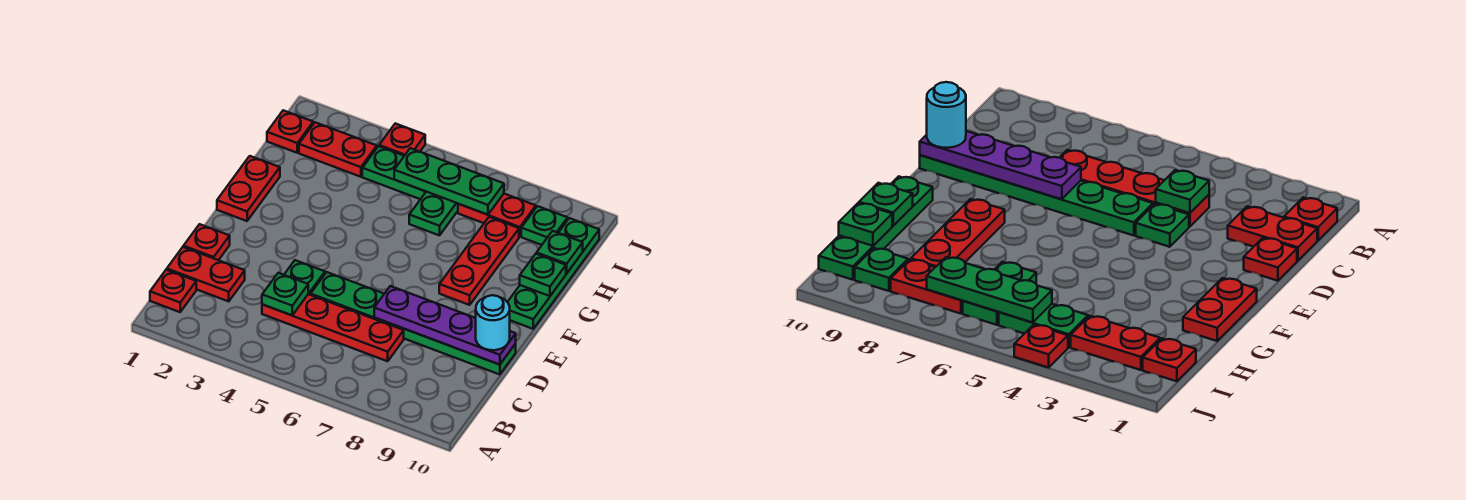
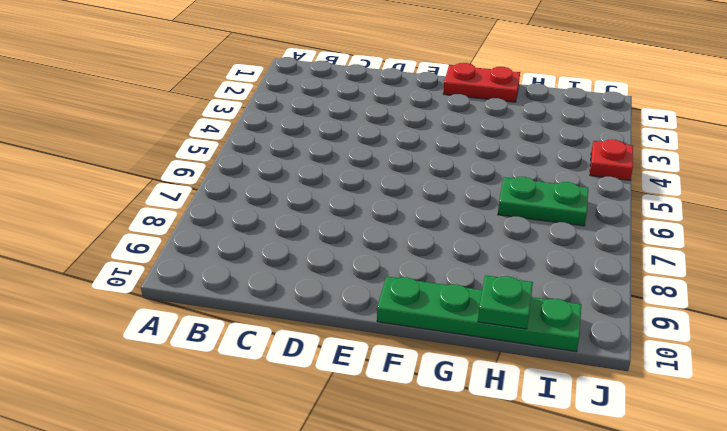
none -> red 1x1 plate [150,270,196,312]
none -> red 1x2 plate [167,247,245,301]
none -> red 1x4 plate [262,294,404,361]

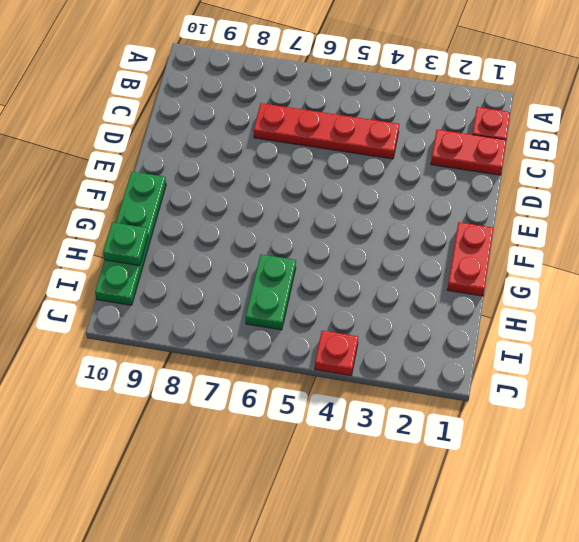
none -> red 1x1 plate [183,224,230,260]
none -> green 1x1 plate [284,260,325,295]
none -> green 1x6 plate [311,272,516,375]

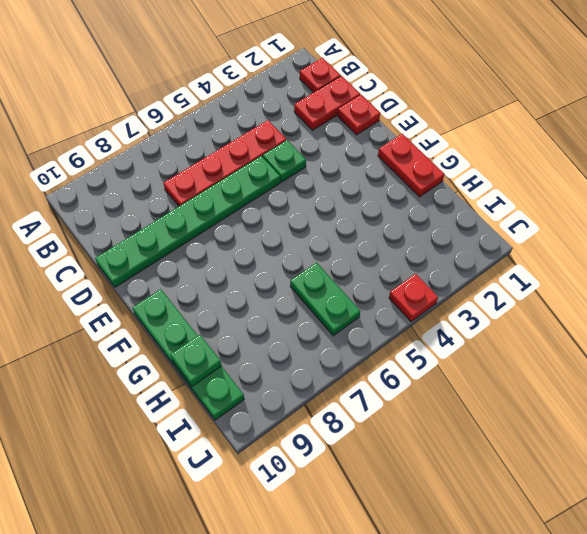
none -> red 1x3 plate [439,217,519,305]
none -> red 1x1 plate [267,110,313,153]
none -> red 1x2 plate [299,122,377,177]

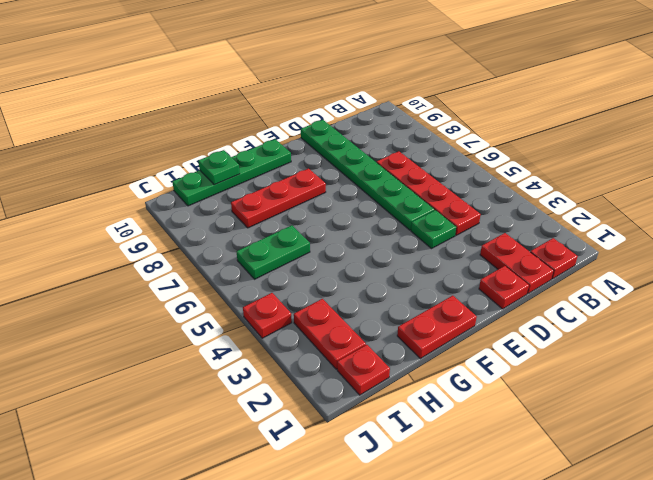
none -> green 1x2 plate [362,146,426,199]
none -> red 1x2 plate [458,194,536,237]
none -> green 1x1 plate [521,206,568,245]

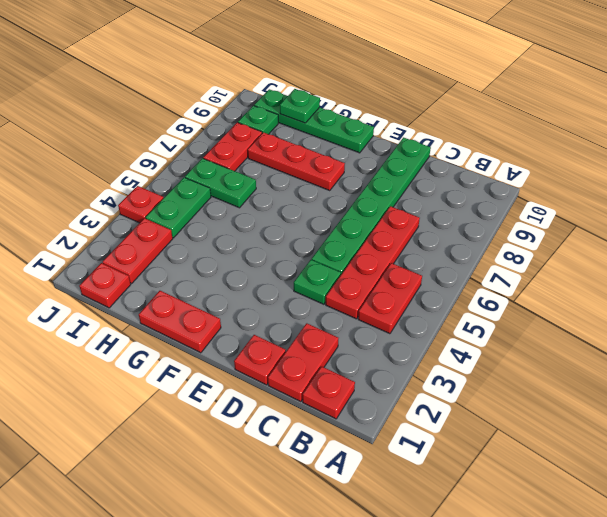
red 1x2 plate [358,263,422,334] -> none
none -> green 1x1 plate [262,273,308,315]
none -> purple 1x4 plate [374,286,516,365]
none -> green 1x1 plate [520,254,566,296]

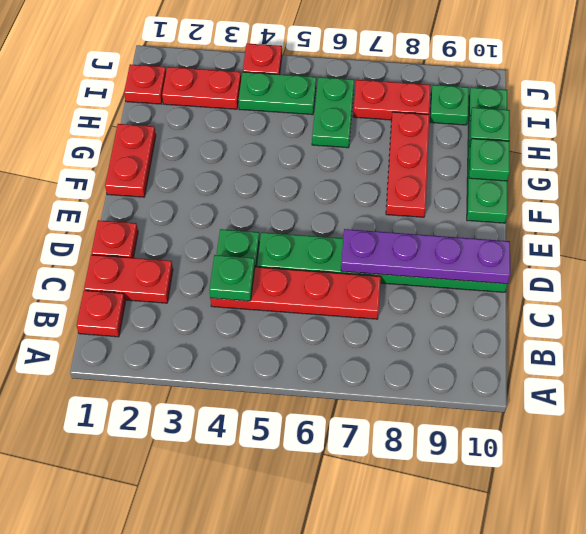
none -> green 1x3 plate [394,148,504,215]
none -> cyan 1x1 round brick [476,295,510,350]

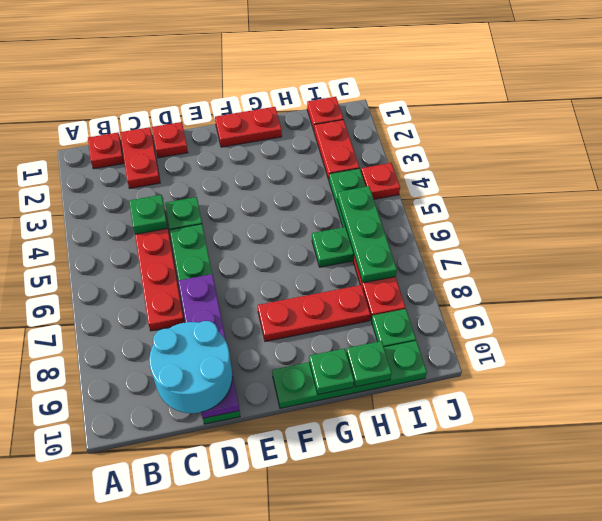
cyan 2x2 round brick [149,321,232,413] -> cyan 1x1 round brick [476,295,510,350]

